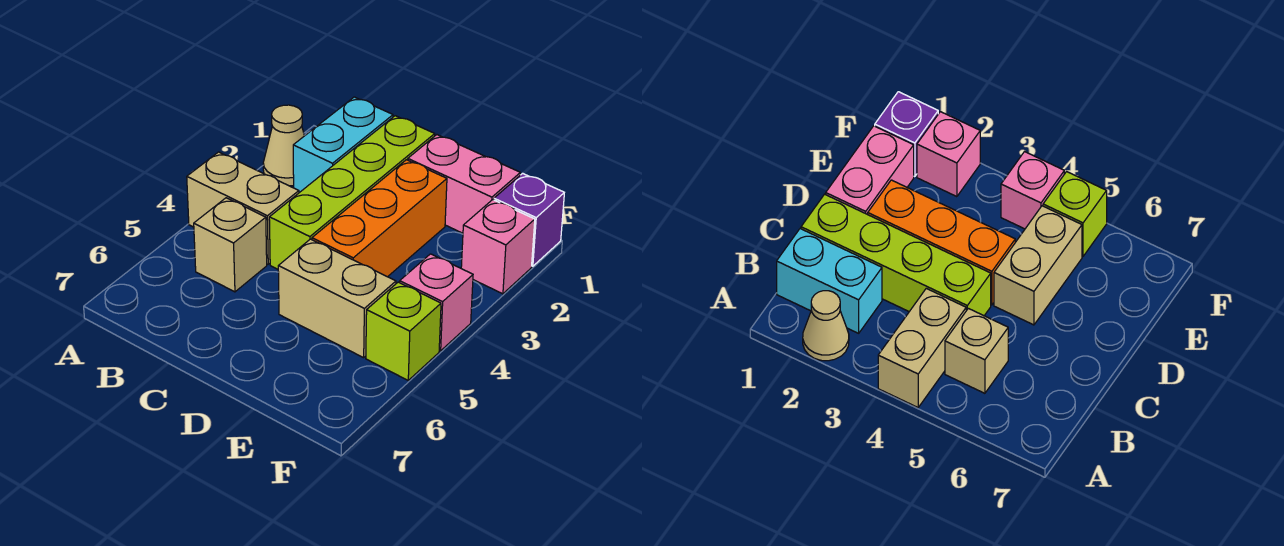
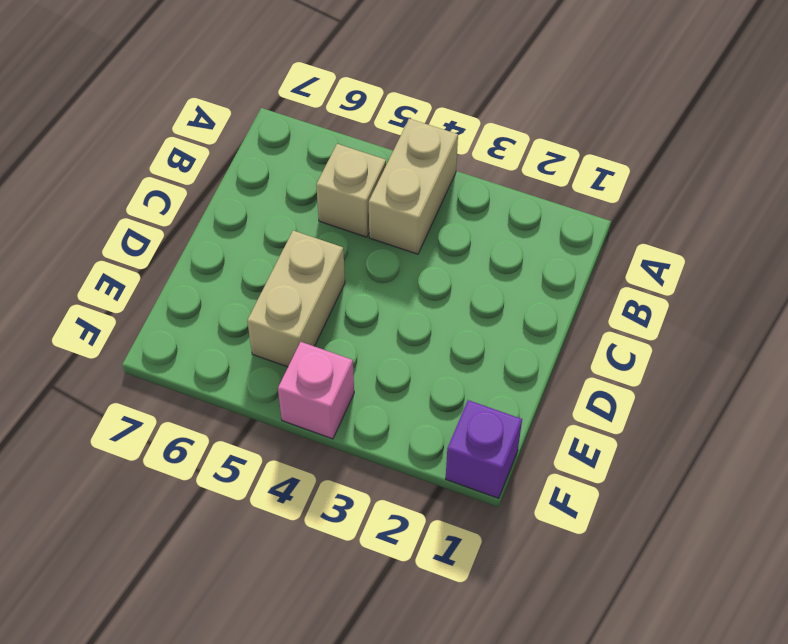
none -> tan 1x1 cone [263,105,304,186]
none -> cyan 1x2 brick [293,97,393,193]
none -> lime 1x4 brick [269,116,435,269]

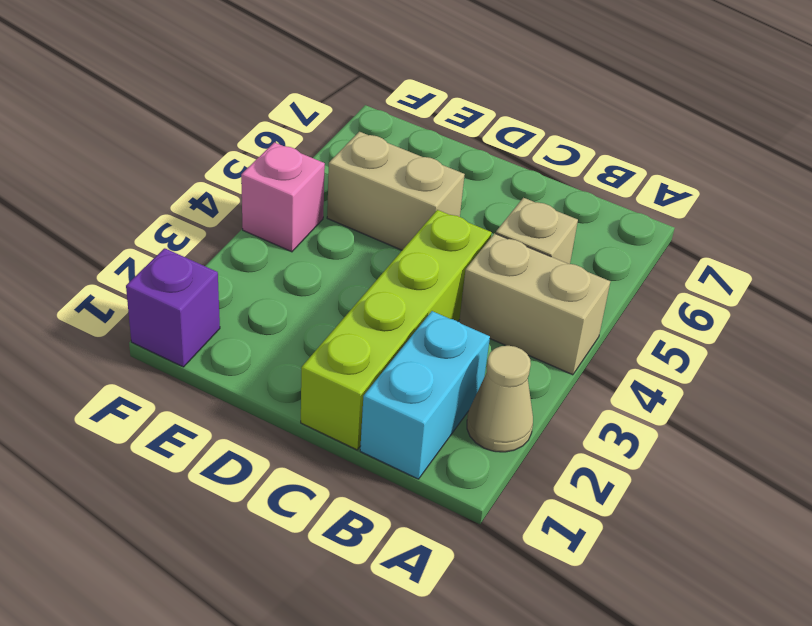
none -> pink 1x2 brick [408,135,520,233]
none -> orange 1x3 brick [312,160,447,277]
none -> pink 1x1 brick [461,200,535,294]

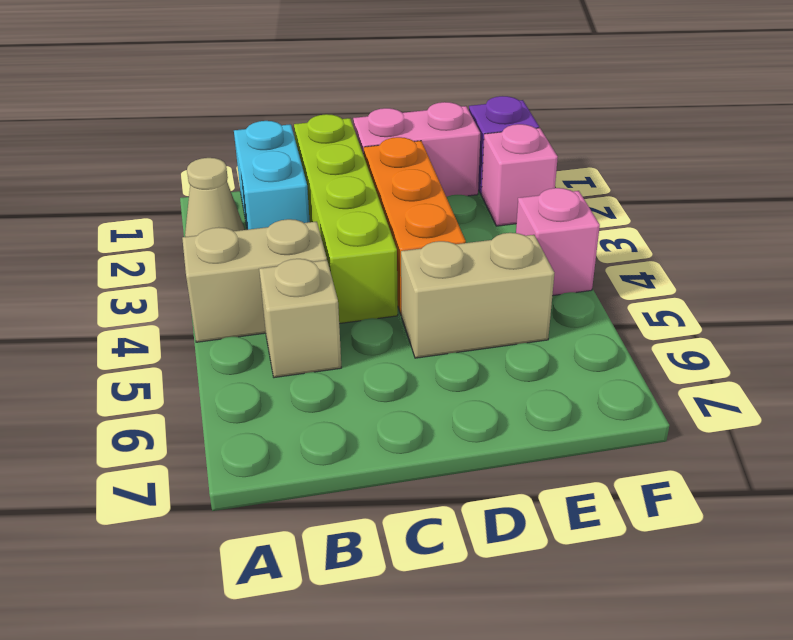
none -> lime 1x1 brick [366,282,441,380]

